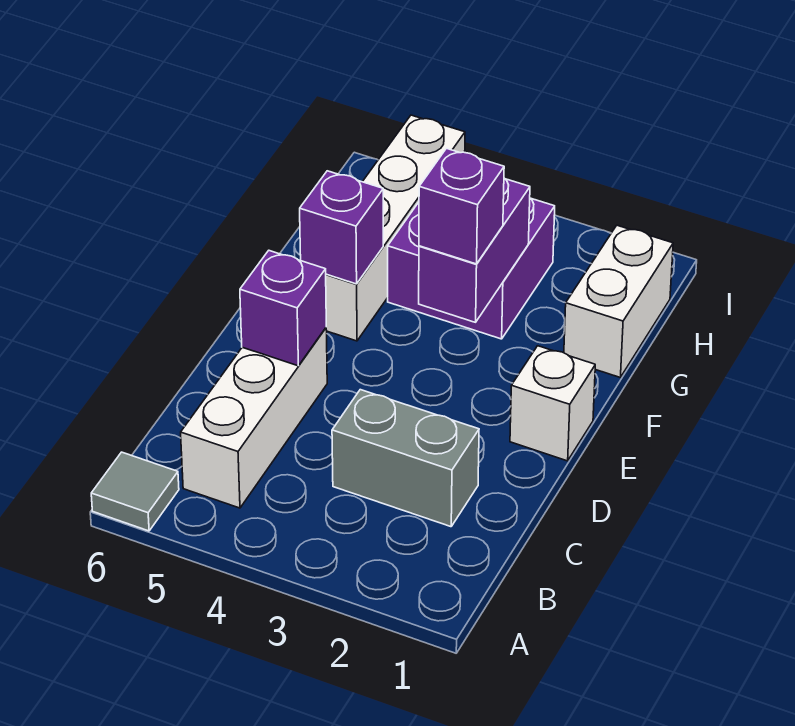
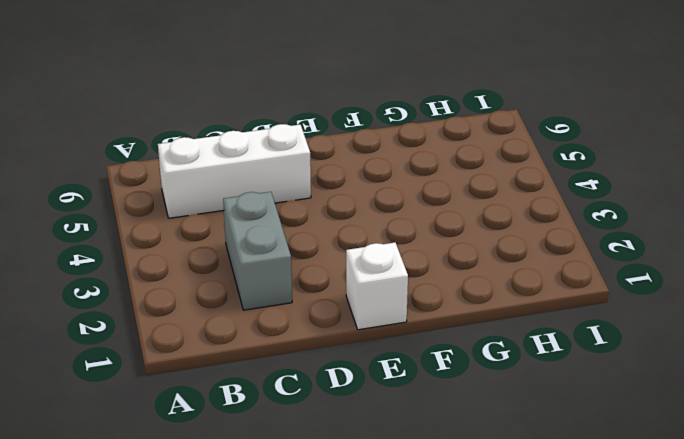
none -> grey 1x1 tile [91,452,179,531]
none -> white 1x4 brick [326,115,465,341]

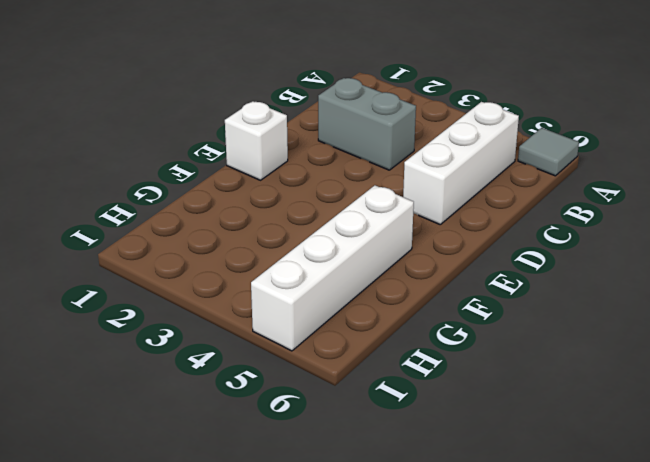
none -> white 1x2 brick [564,225,673,377]
none -> purple 2x2 brick [388,198,555,339]

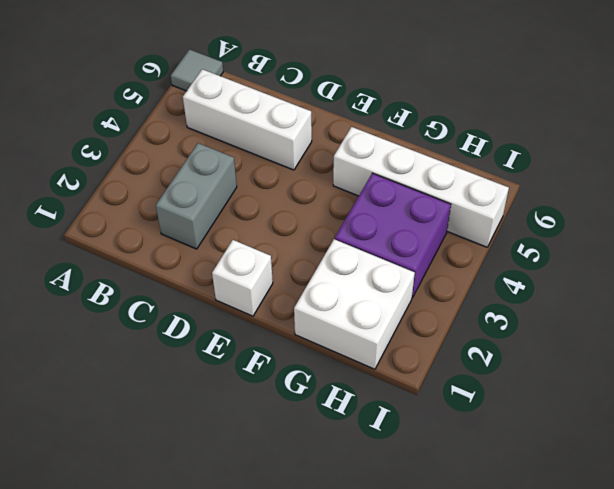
white 2x2 brick [294,239,415,369] -> white 1x2 brick [564,225,673,377]
none -> purple 1x1 brick [240,251,326,366]
none -> purple 1x2 brick [419,178,530,322]

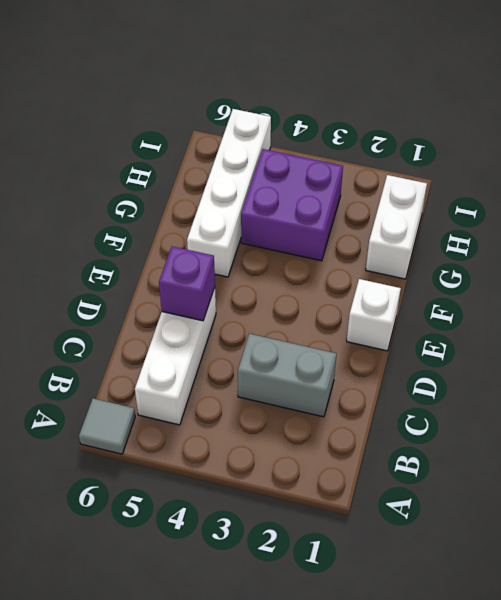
none -> purple 1x2 brick [419,178,530,322]
none -> purple 1x1 brick [300,171,383,284]

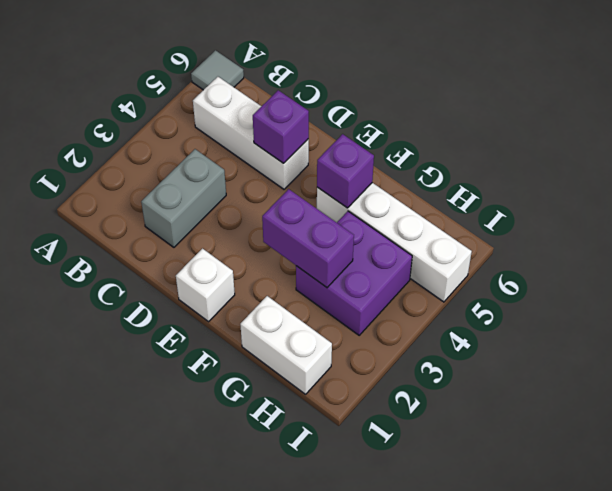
none -> purple 1x1 brick [419,149,504,264]

